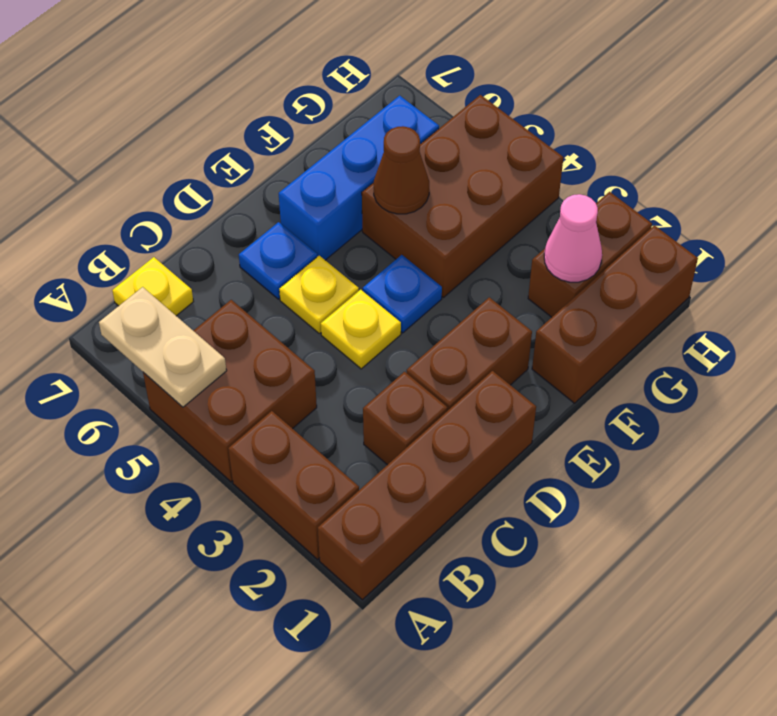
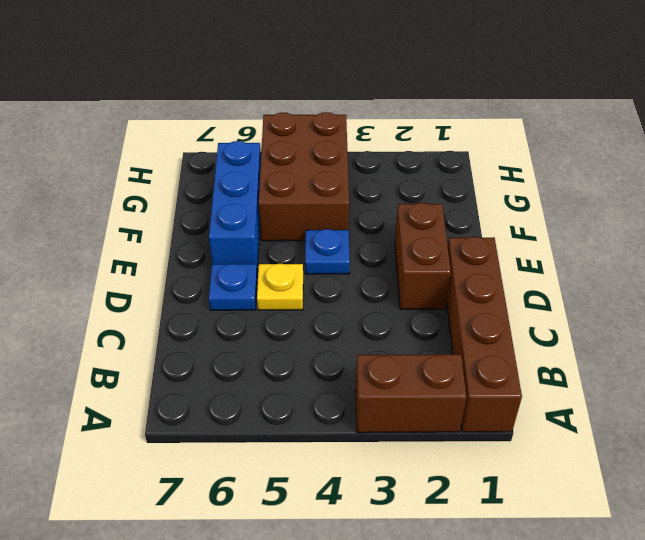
none -> brown 2x2 brick [143,300,317,482]
none -> yellow 1x1 plate [112,257,194,316]
none -> brown 1x1 brick [363,372,447,465]

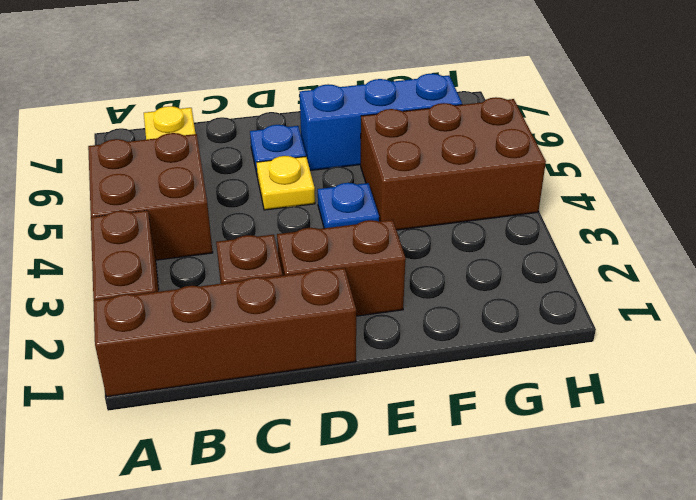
none -> yellow 1x1 plate [321,290,401,369]
none -> brown 1x3 brick [532,225,698,403]
none -> brown 1x2 brick [528,192,652,317]

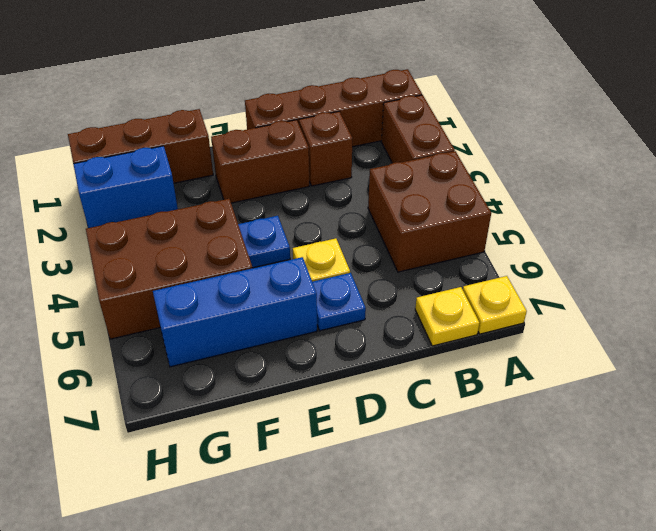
yellow 1x1 plate [463,276,527,334] -> yellow 1x1 plate moved to [321,290,401,369]
blue 1x2 brick [73,146,178,228] -> brown 1x2 brick [528,192,652,317]
none -> tan 1x2 plate [99,287,227,407]
none -> brown 1x1 cone [374,126,429,214]
none -> pink 1x1 cone [544,194,602,282]

